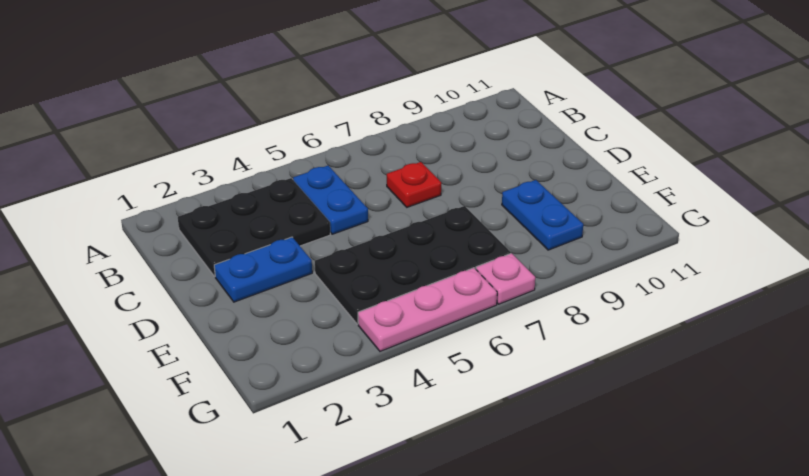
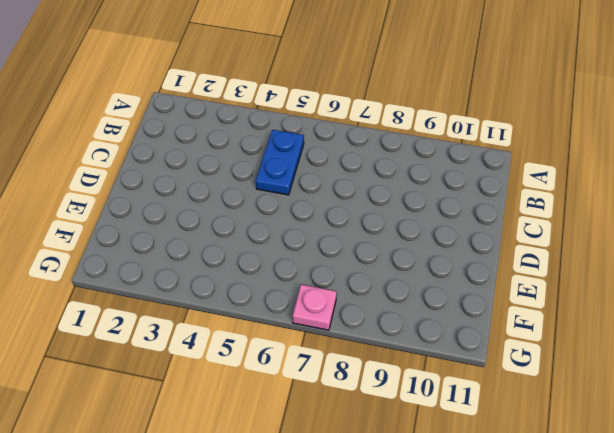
none -> black 2x3 plate [178,178,330,276]
none -> red 1x1 plate [387,162,441,207]

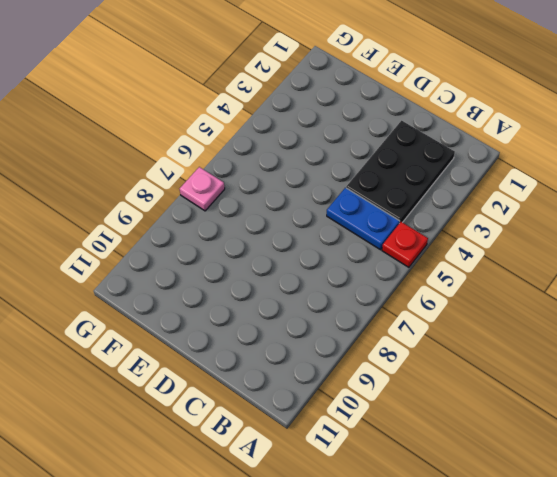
red 1x1 plate [382,222,428,267] -> red 1x1 plate moved to [387,162,441,207]
none -> blue 1x2 plate [214,237,312,302]
none -> black 2x4 plate [315,206,511,324]

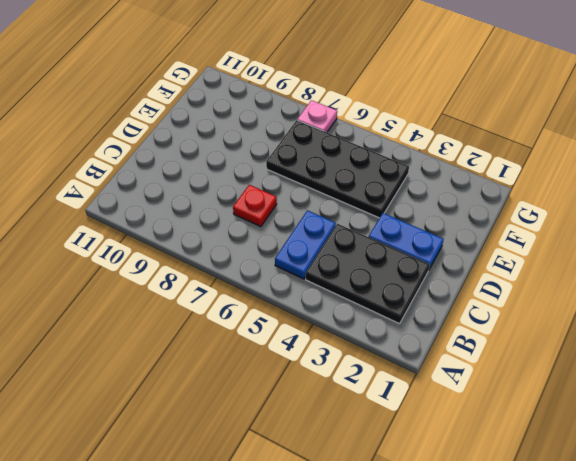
none -> blue 1x2 plate [502,180,583,250]
none -> pink 1x3 plate [358,268,497,351]

